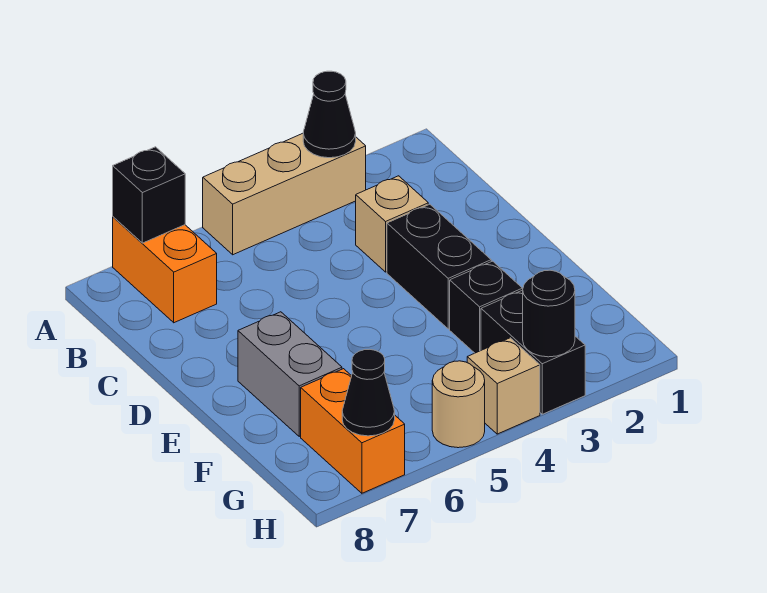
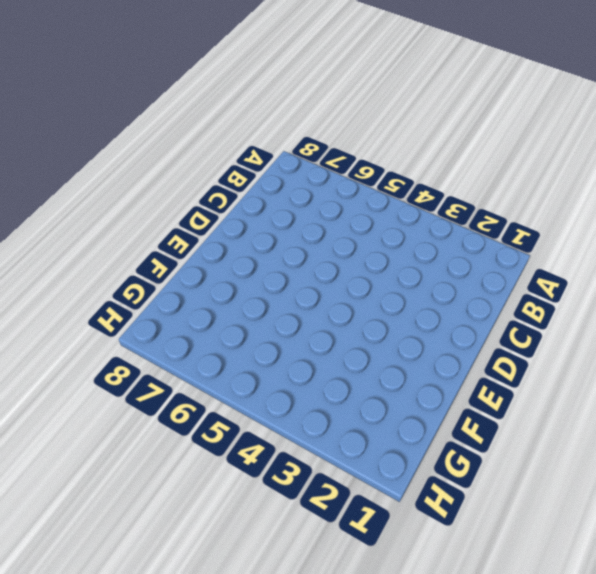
none -> tan 1x3 brick [203,134,366,255]
none -> orange 1x2 brick [113,217,217,323]
none -> tan 1x1 brick [356,176,428,272]

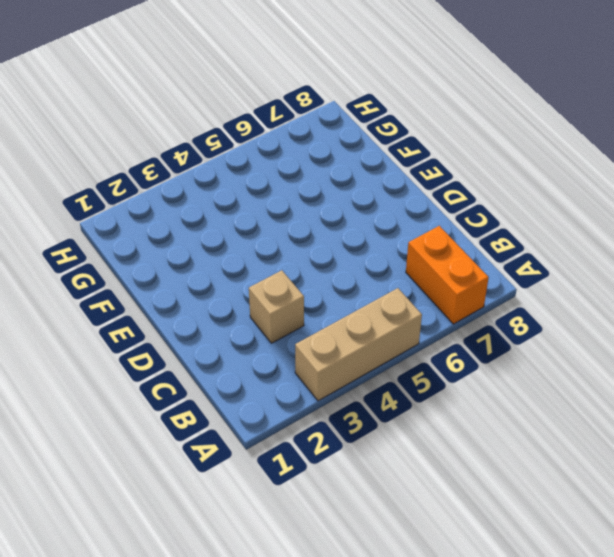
none -> black 1x2 brick [387,204,491,329]
none -> grey 1x2 brick [238,312,342,436]
none -> black 1x1 brick [450,261,523,353]

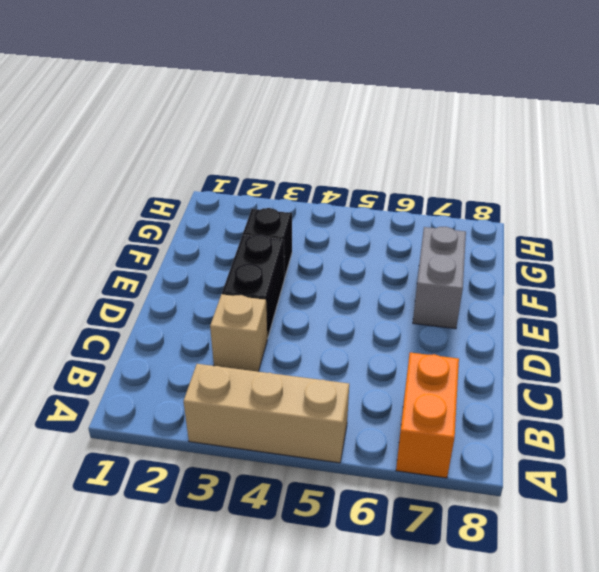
none -> black 1x2 brick [481,290,585,414]
none -> orange 1x2 brick [301,369,405,493]
none -> tan 1x1 brick [467,338,540,434]

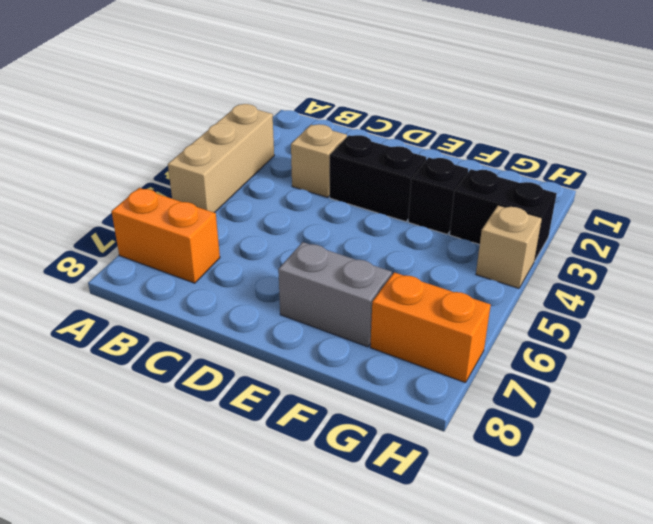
none -> tan 1x1 round brick [432,361,485,448]
none -> black 1x1 cone [303,71,356,158]
none -> black 1x1 brick [113,147,185,243]

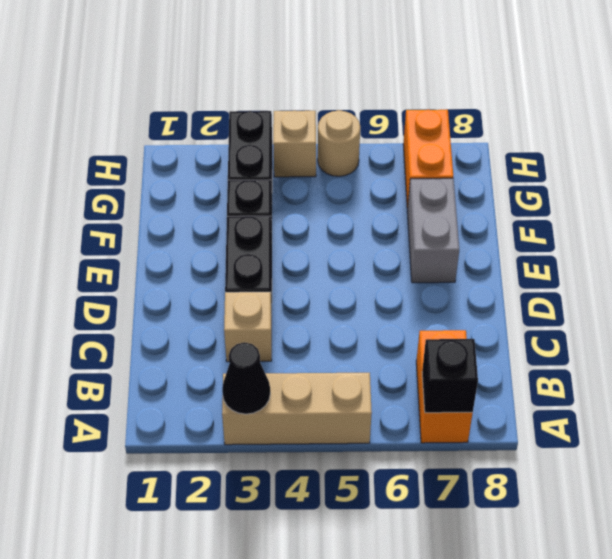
none -> black 1x1 round brick [523,270,575,357]
none -> black 1x1 cone [342,349,395,436]

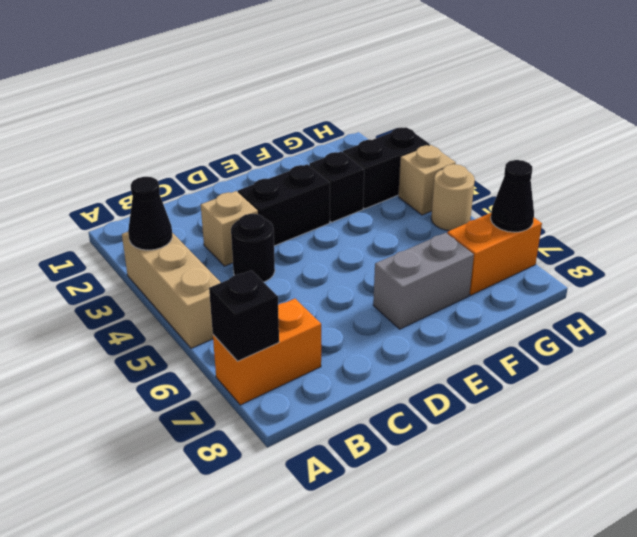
black 1x1 round brick [231,214,275,282] -> black 1x1 round brick moved to [523,270,575,357]

